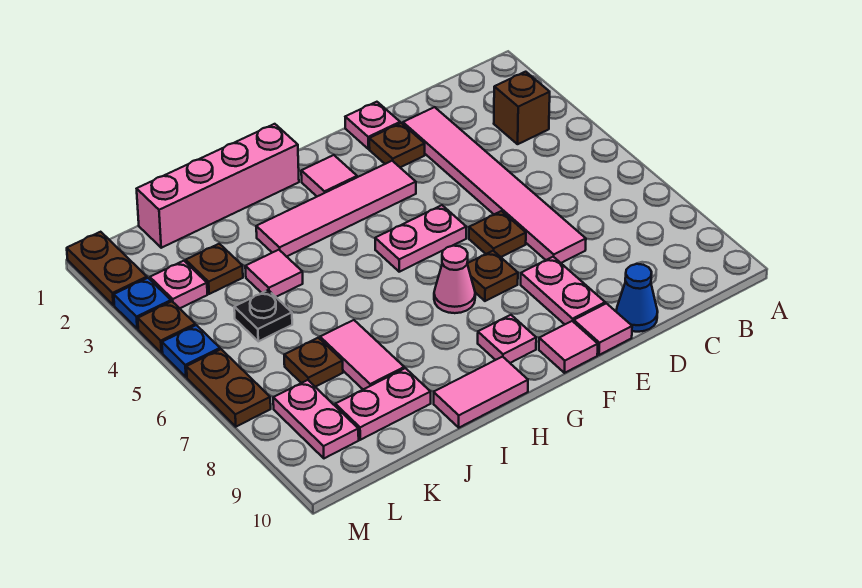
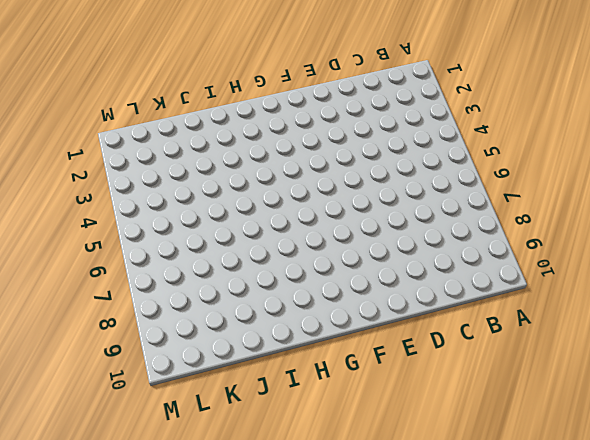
none -> brown 1x1 brick [494,72,550,144]
none -> pink 1x6 tile [403,107,586,263]
none -> blue 1x1 cone [616,264,658,332]
none -> pink 1x1 plate [345,102,400,149]

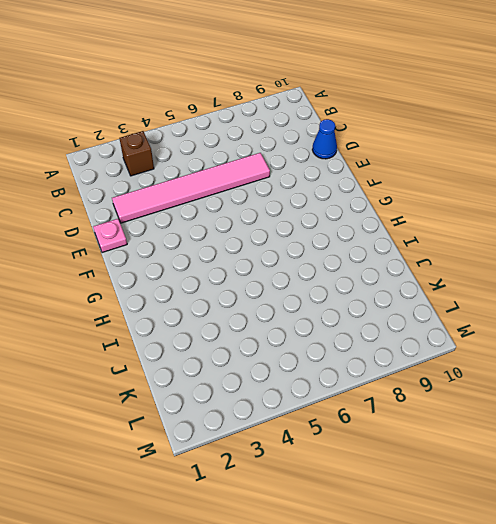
none -> brown 1x1 plate [369,123,425,167]
none -> brown 1x1 plate [469,211,526,257]
none -> pink 1x2 plate [521,257,605,324]
none -> pink 1x1 tile [574,303,632,355]

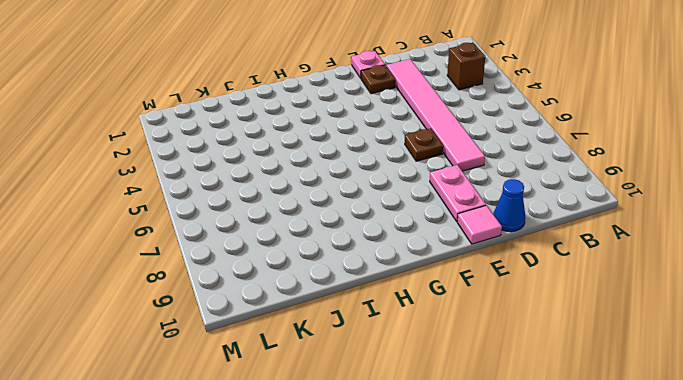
none -> pink 1x4 tile [256,161,416,257]
none -> pink 1x2 plate [375,205,466,272]
none -> brown 1x1 plate [467,251,518,301]
none -> pink 1x1 tile [539,321,598,373]

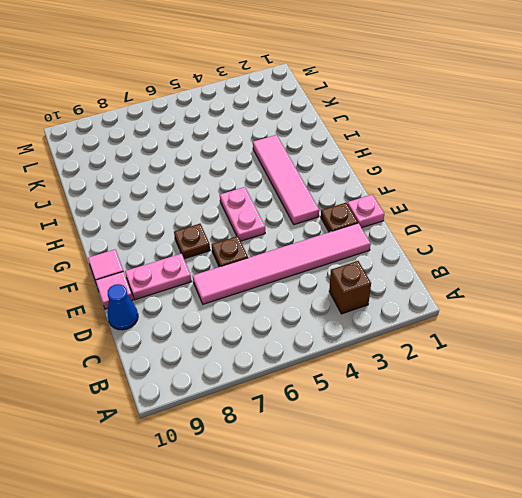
none -> pink 1x1 tile [301,155,357,196]
none -> pink 1x1 cone [434,246,475,313]
none -> pink 1x1 plate [478,315,536,363]
none -> pink 1x4 brick [137,124,299,248]

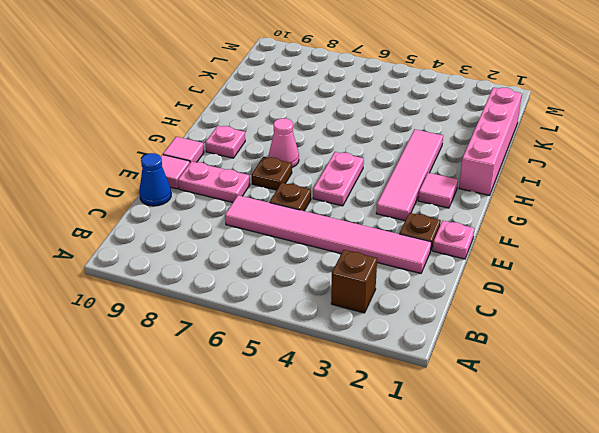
none -> pink 1x2 tile [434,357,528,428]
none -> pink 1x1 tile [245,250,303,297]
none -> pink 1x2 tile [320,320,404,389]
none -> pink 1x2 plate [335,368,431,440]

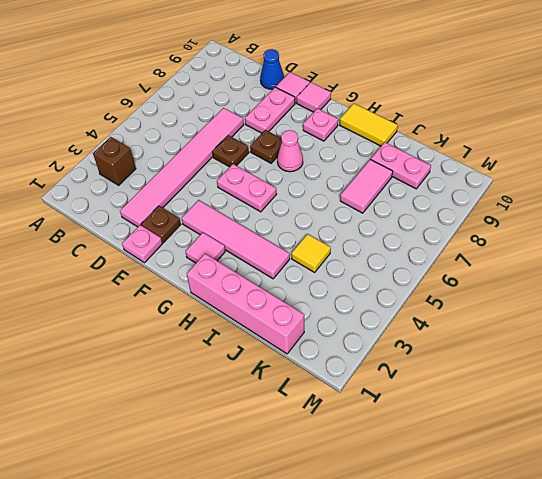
yellow 1x2 tile [340,103,398,146] -> pink 1x2 tile [434,357,528,428]
yellow 1x1 tile [291,234,331,272] -> pink 1x1 tile [245,250,303,297]
none -> brown 1x1 plate [186,244,243,294]
none -> black 1x1 plate [234,290,292,341]
none -> brown 1x1 plate [284,338,343,387]
none -> pink 1x1 plate [150,261,207,308]

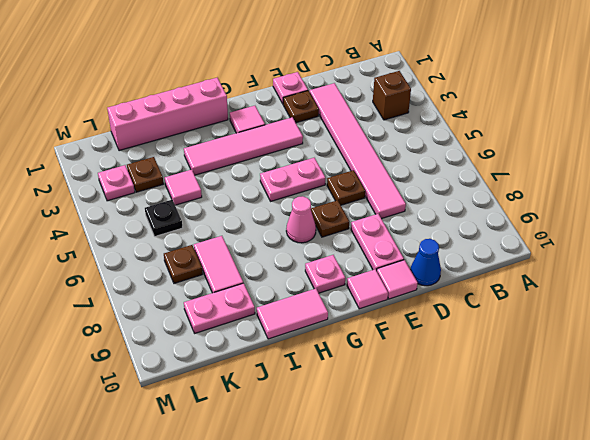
none -> pink 1x2 plate [273,380,359,458]
none -> brown 1x2 plate [67,232,147,305]
none -> blue 1x1 plate [114,278,171,329]
none -> brown 1x1 plate [138,302,195,353]

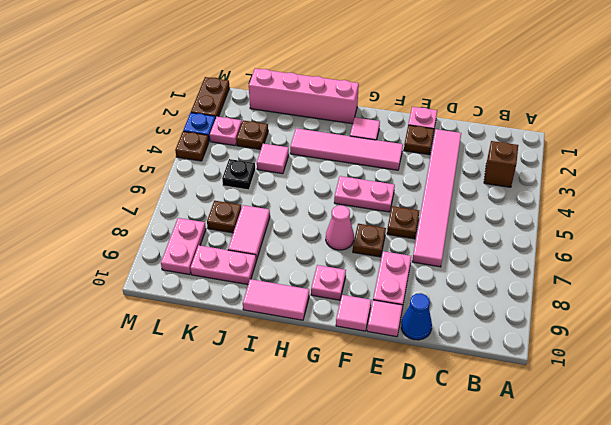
none -> blue 1x1 plate [162,325,220,377]
none -> brown 1x2 plate [187,349,271,427]

